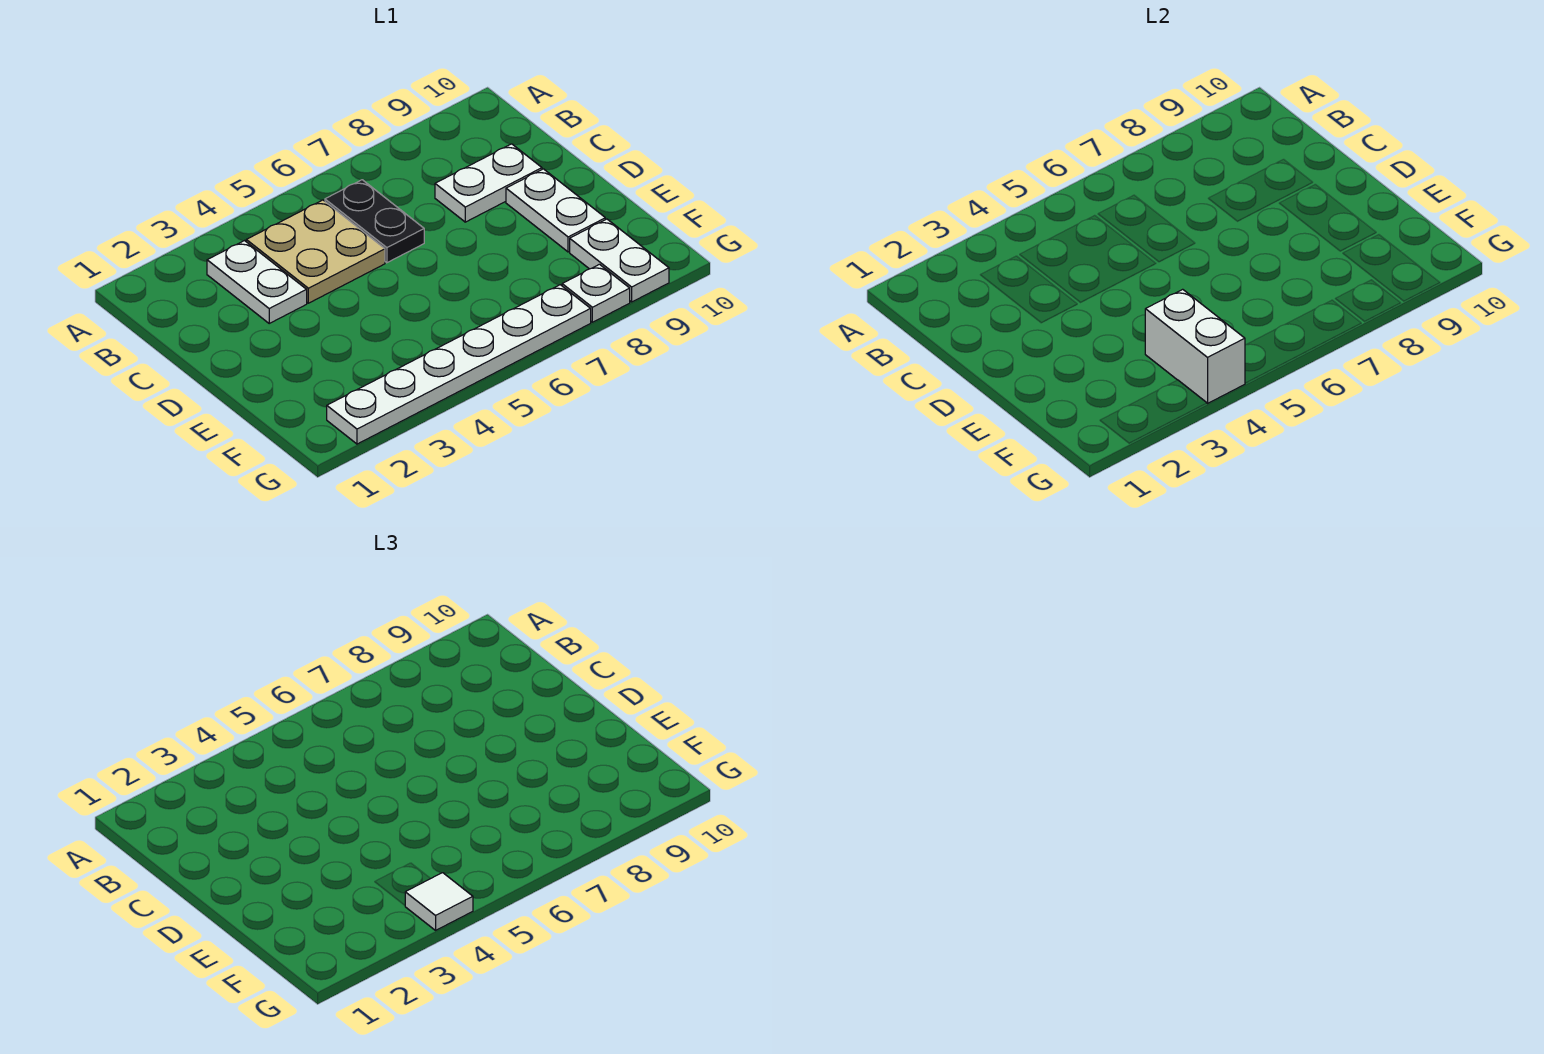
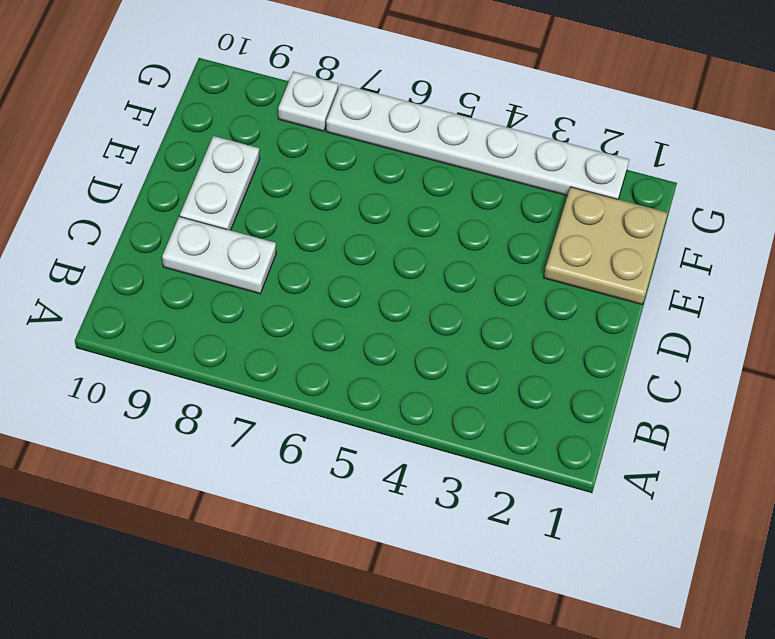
tan 2x2 plate [544,187,668,304] -> tan 2x2 plate moved to [246,200,385,303]
none -> white 1x2 plate [207,241,307,323]
none -> black 1x2 plate [325,180,424,263]

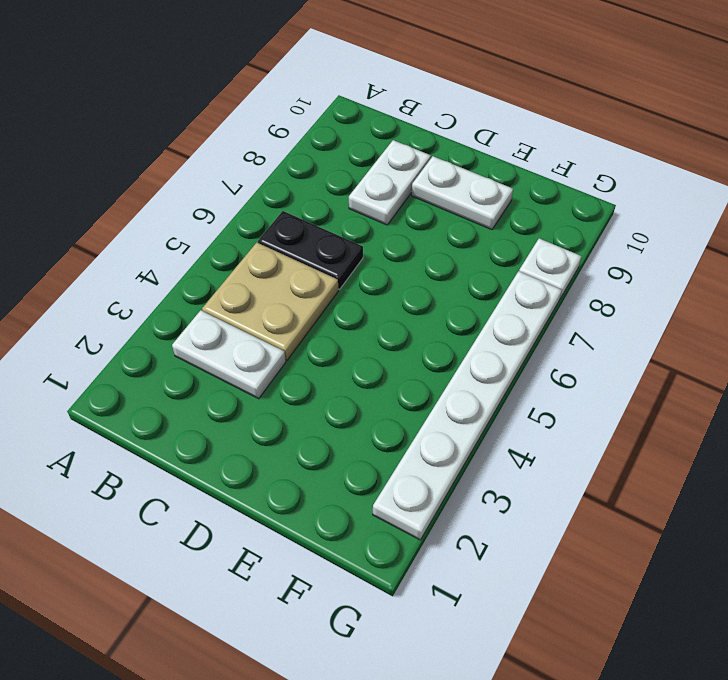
none -> white 1x2 plate [570,219,669,302]
none -> white 1x2 brick [1145,289,1245,403]

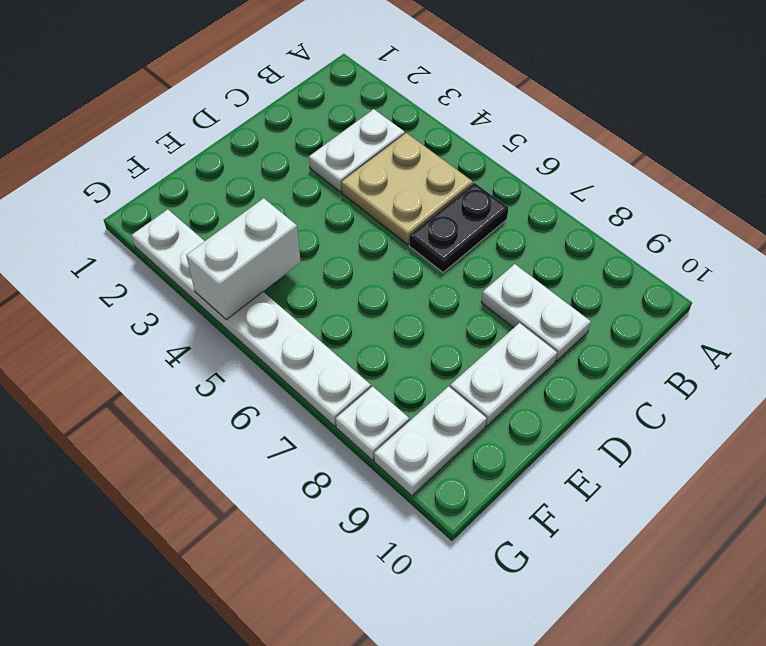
none -> white 1x1 tile [405,873,473,930]

